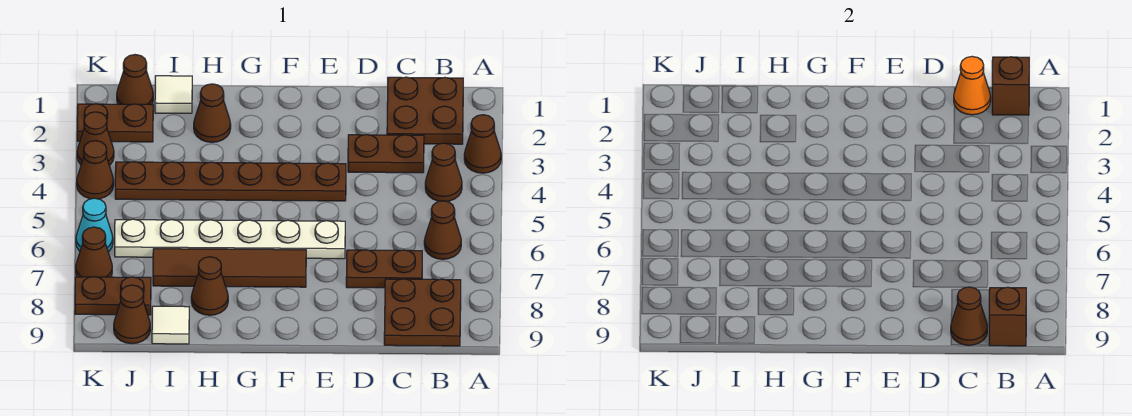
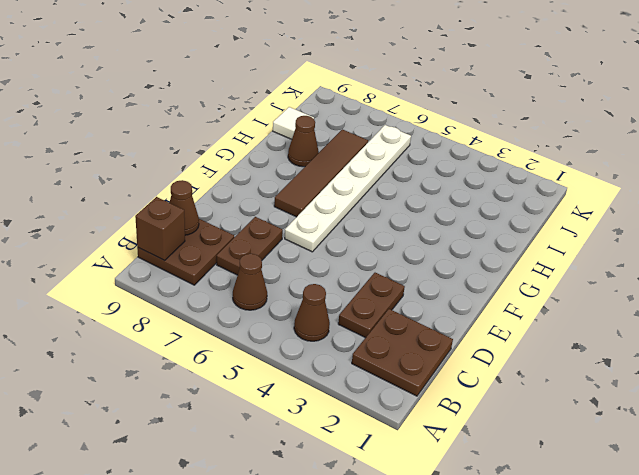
none -> brown 1x1 cone [464,115,501,173]
none -> brown 1x6 plate [115,162,346,201]
none -> brown 1x1 cone [194,84,231,142]

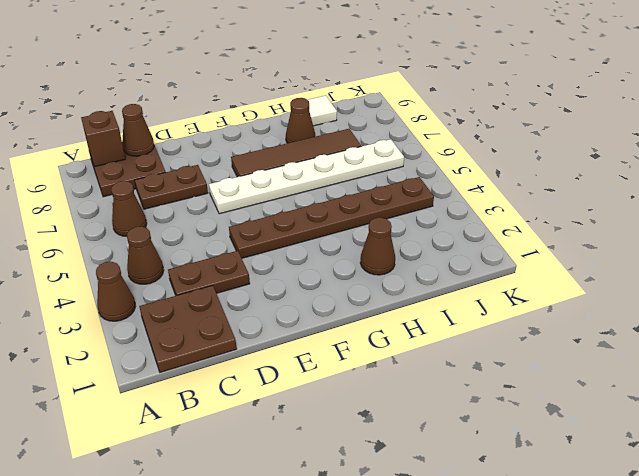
none -> white 1x1 tile [155,76,192,113]
none -> brown 1x1 cone [117,55,153,105]
none -> brown 1x2 plate [77,104,153,142]

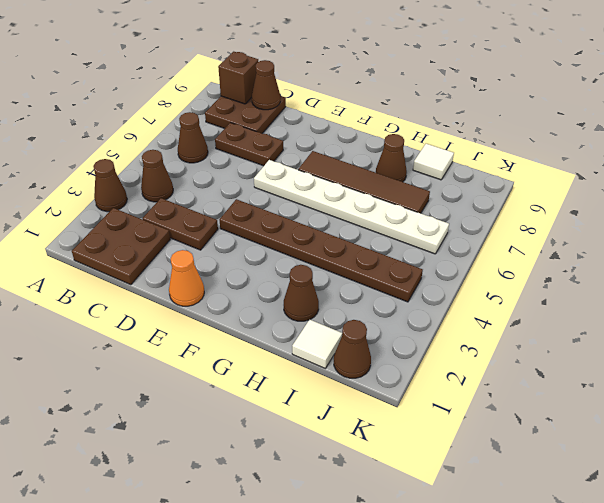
orange 1x1 cone [169,250,204,306] -> orange 1x1 cone moved to [954,56,991,115]
none -> brown 1x2 plate [77,104,153,142]
none -> brown 1x2 plate [75,277,151,315]
none -> brown 1x1 cone [114,285,150,344]

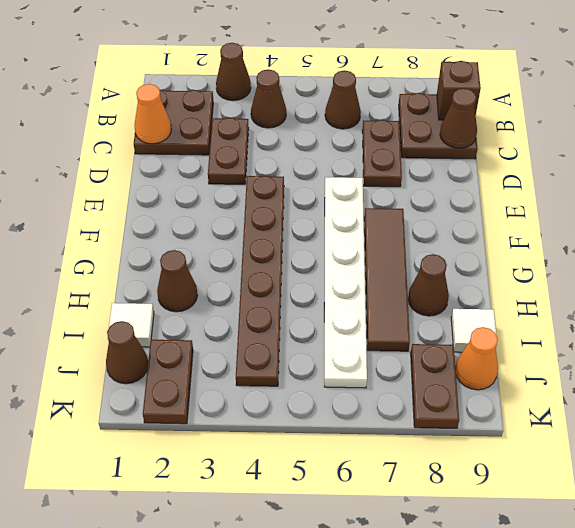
orange 1x1 cone [455,327,498,390] -> brown 1x1 cone [114,285,150,344]
none -> brown 1x1 cone [77,112,114,165]
none -> brown 1x1 cone [77,141,114,199]
none -> cyan 1x1 cone [76,198,113,252]

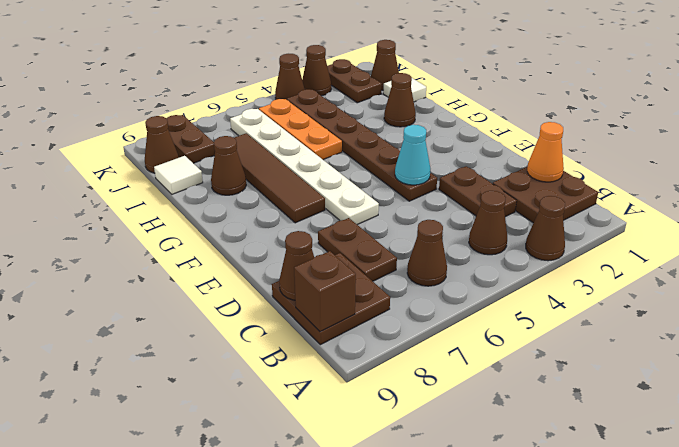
cyan 1x1 cone [395,125,430,185] -> cyan 1x1 cone moved to [76,198,113,252]
orange 1x3 plate [259,99,342,160] -> none
none -> brown 1x1 cone [76,227,112,277]
none -> brown 1x1 brick [992,57,1029,115]

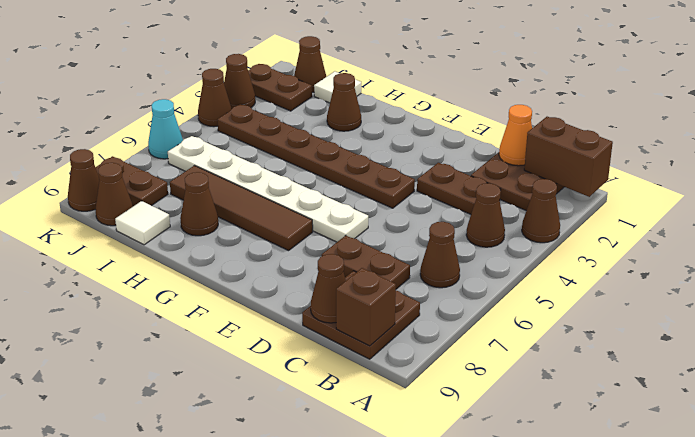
brown 1x2 brick [524,117,613,197] -> brown 1x1 brick [992,57,1029,115]
brown 1x1 cone [68,149,99,211] -> brown 1x1 cone moved to [76,227,112,277]

